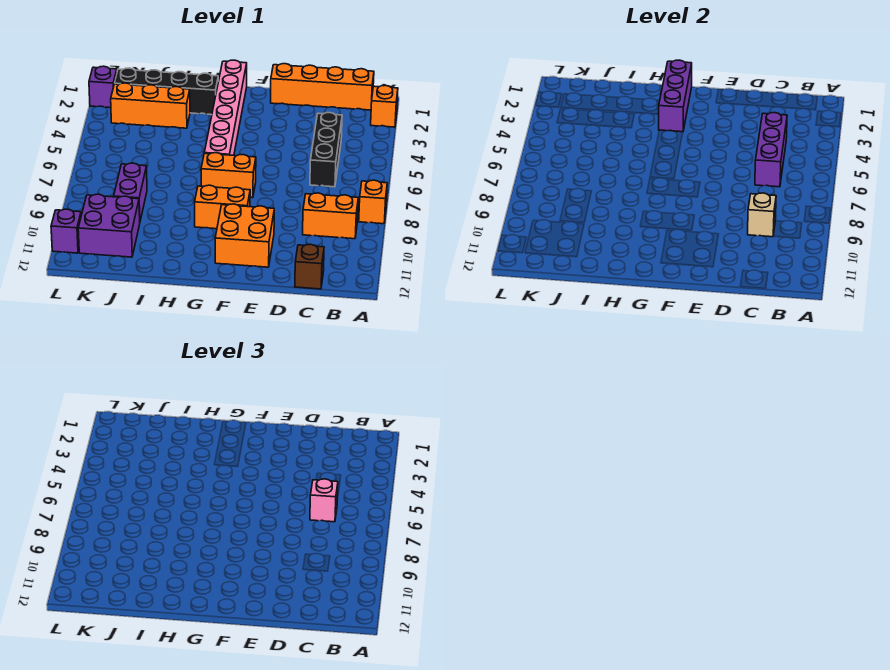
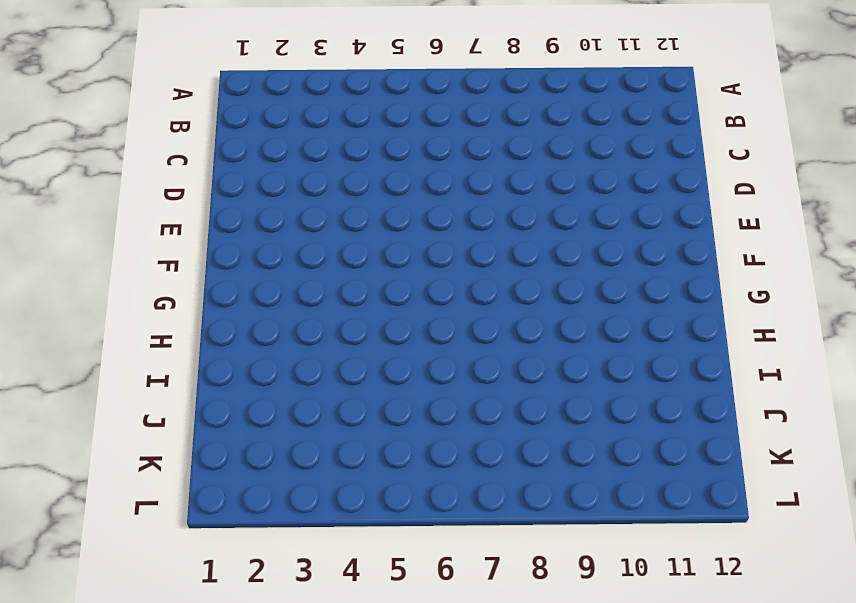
none -> orange 1x1 brick [371,85,398,127]
none -> orange 1x1 brick [359,180,387,224]
none -> orange 1x4 brick [271,64,374,110]

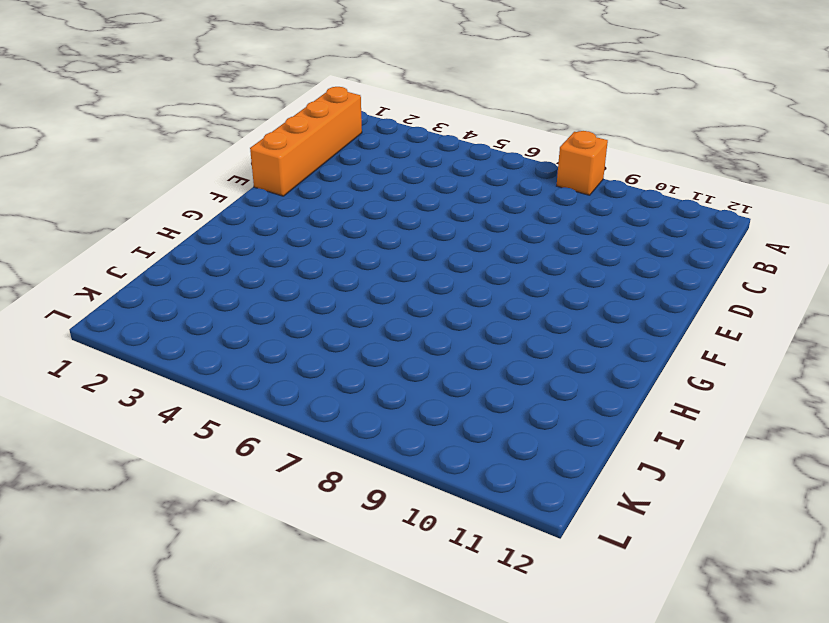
none -> orange 1x1 brick [371,85,398,127]
none -> orange 1x2 brick [303,193,358,239]
none -> black 1x3 brick [310,113,342,187]

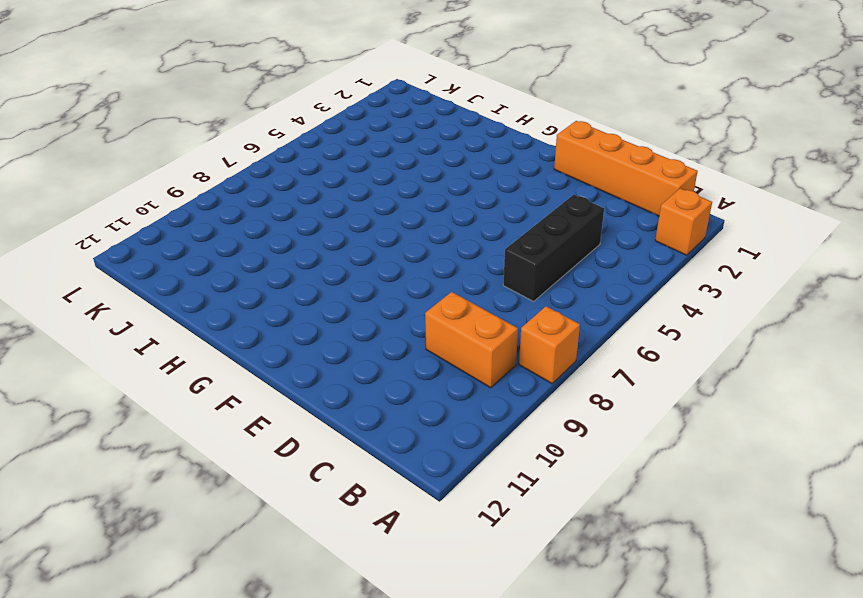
none -> brown 1x1 brick [295,244,324,289]
none -> orange 2x2 brick [215,204,274,267]
none -> orange 1x2 brick [201,153,256,198]

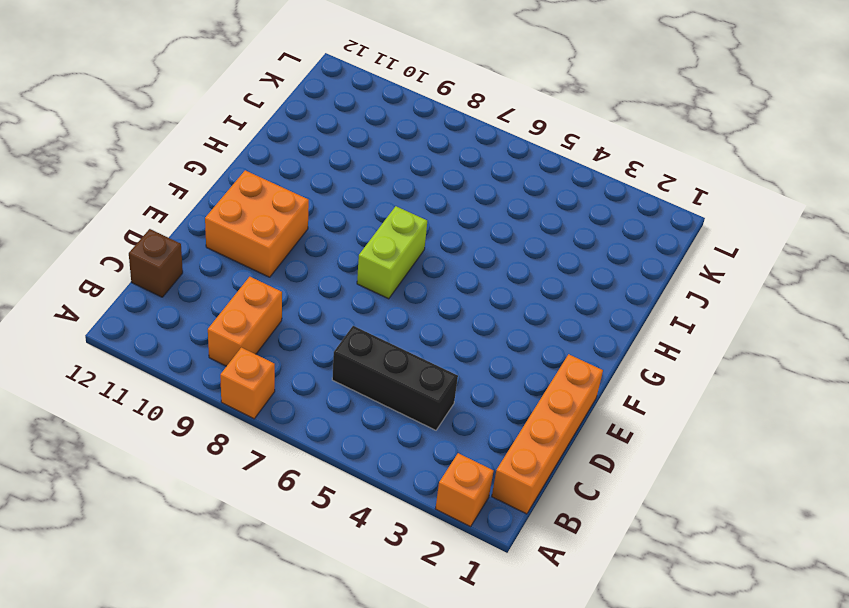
lime 1x2 brick [357,206,427,299] -> orange 1x2 brick [201,153,256,198]
none -> orange 1x2 brick [195,185,250,229]
none -> pink 1x6 brick [204,60,247,155]
none -> black 1x4 brick [114,68,218,115]

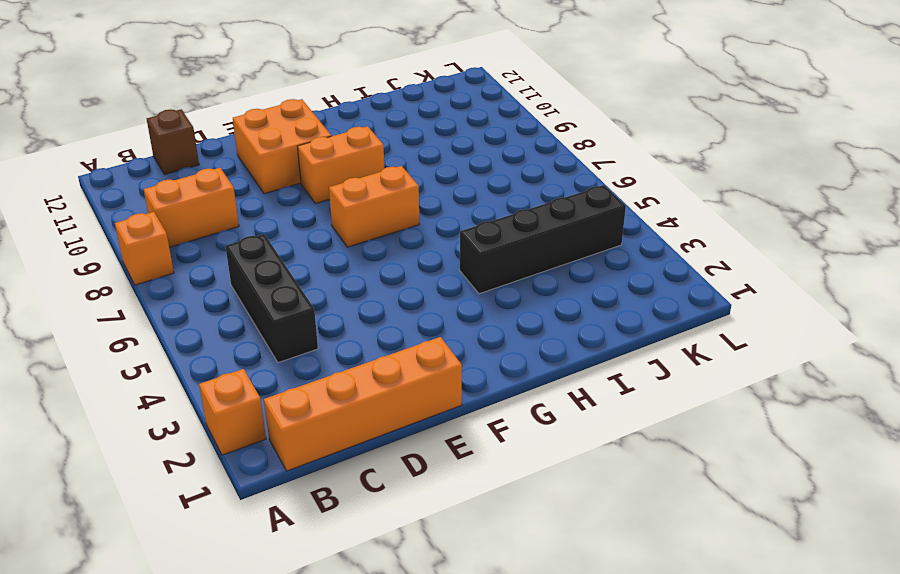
black 1x4 brick [460,185,626,294] -> black 1x4 brick moved to [114,68,218,115]
none -> pink 1x6 brick [204,60,247,155]
none -> orange 1x3 brick [111,83,190,128]
none -> purple 1x2 brick [114,163,147,220]

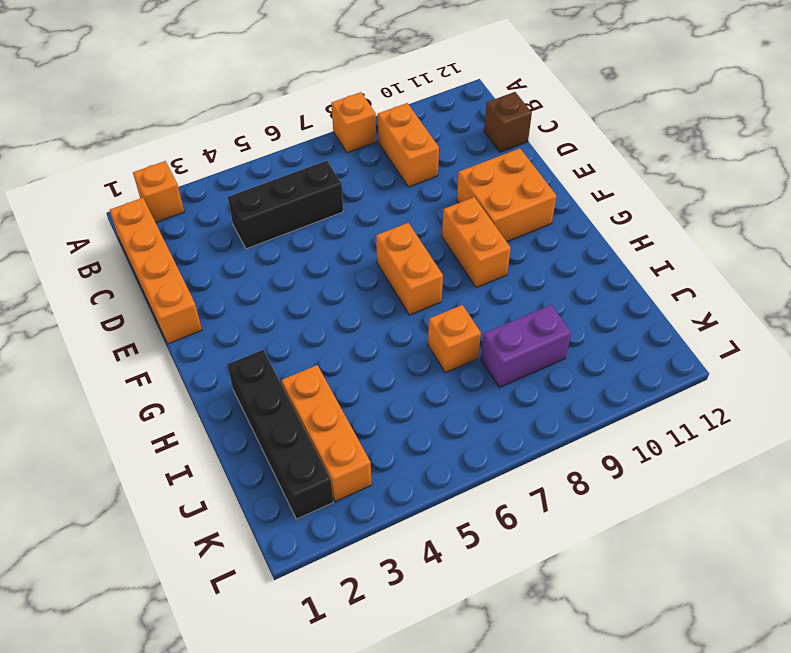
orange 1x1 brick [428,305,481,373] -> none
none -> pink 1x6 brick [204,60,247,155]
none -> purple 2x2 brick [78,194,140,257]
none -> purple 1x1 brick [89,66,117,108]

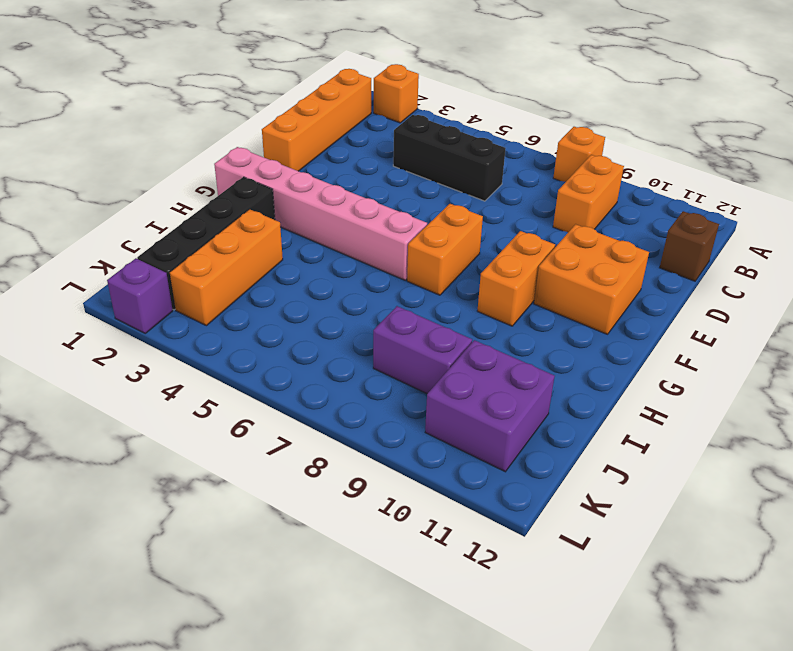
none -> purple 1x1 brick [51,209,81,253]
none -> purple 1x3 brick [755,113,787,187]
none -> tan 1x1 brick [748,193,776,237]

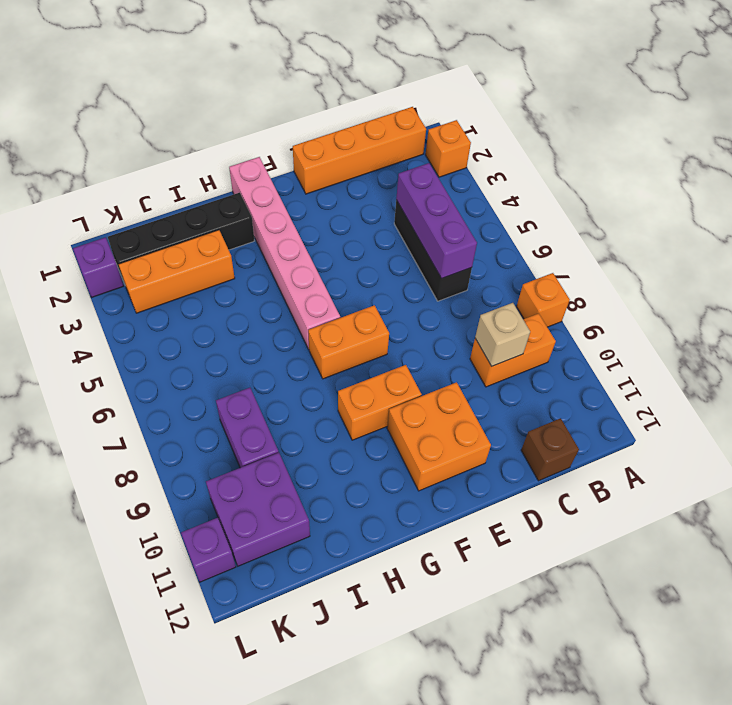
none -> purple 1x3 brick [659,60,692,132]
none -> pink 1x1 brick [310,479,338,522]

